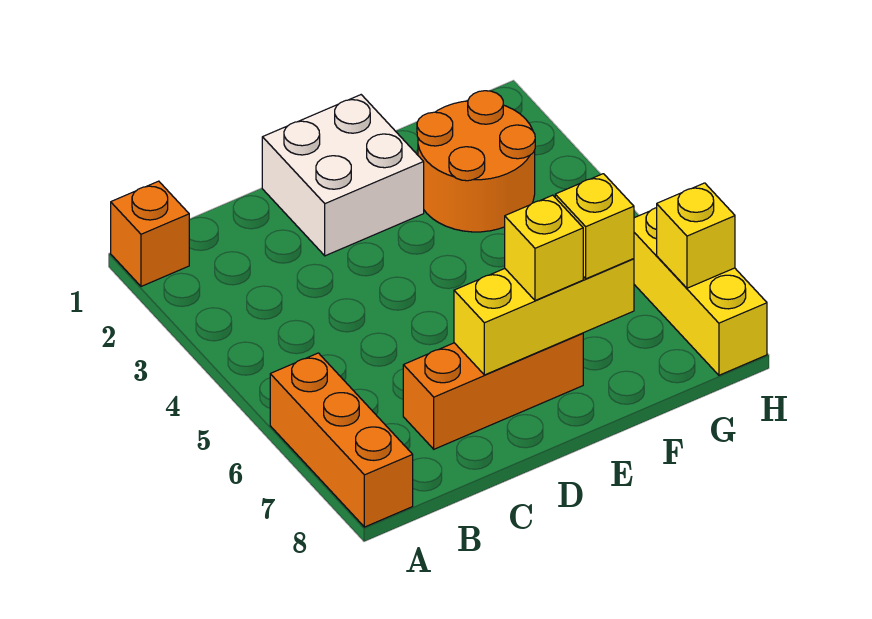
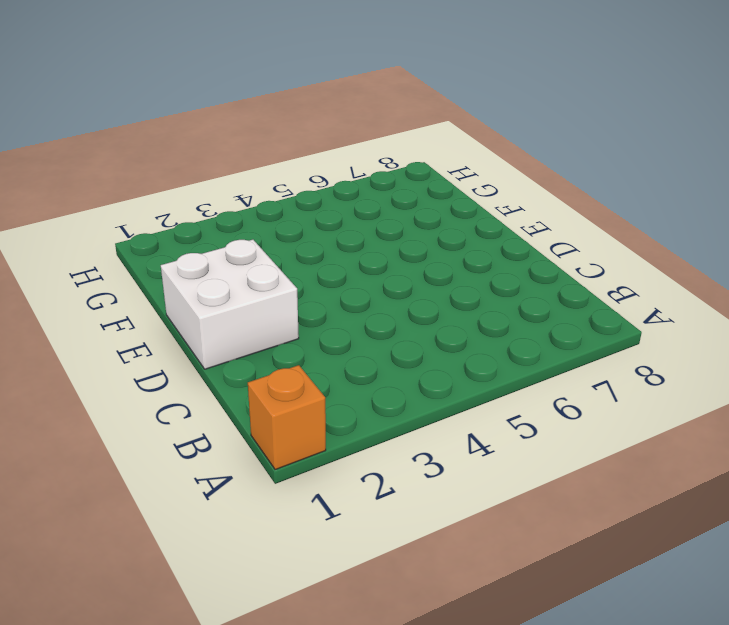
none -> orange 1x3 brick [270,353,413,527]
none -> orange 1x3 brick [403,333,583,449]

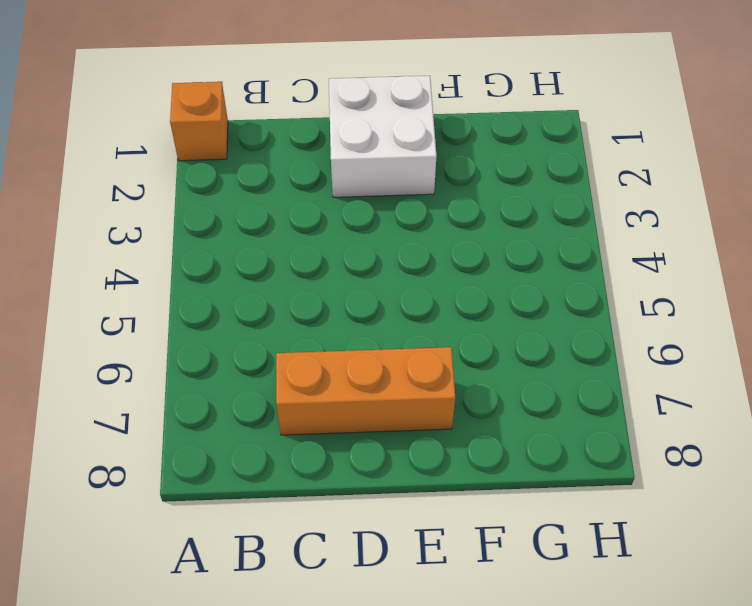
none -> orange 1x3 brick [270,353,413,527]
none -> orange 2x2 round brick [417,91,535,232]

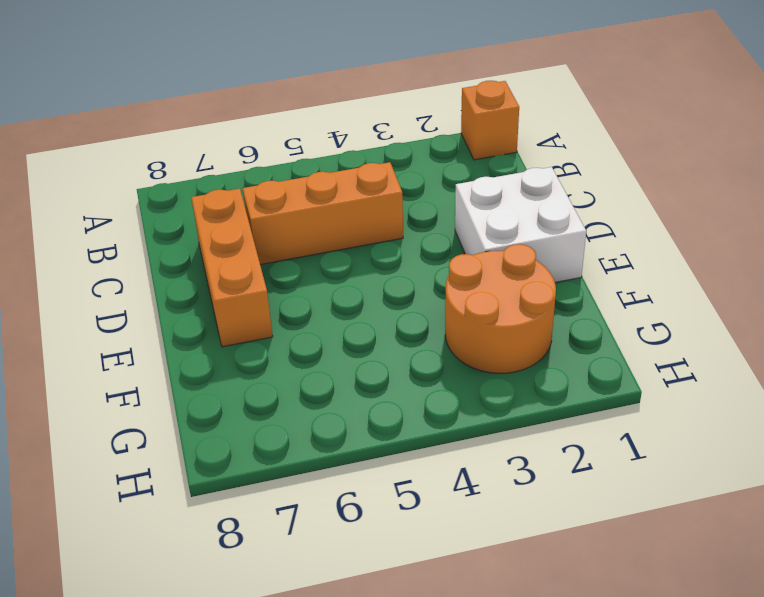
orange 1x3 brick [243,162,403,265] -> orange 1x3 brick moved to [270,353,413,527]
none -> yellow 1x3 brick [634,208,767,375]
none -> yellow 1x3 brick [454,259,634,375]

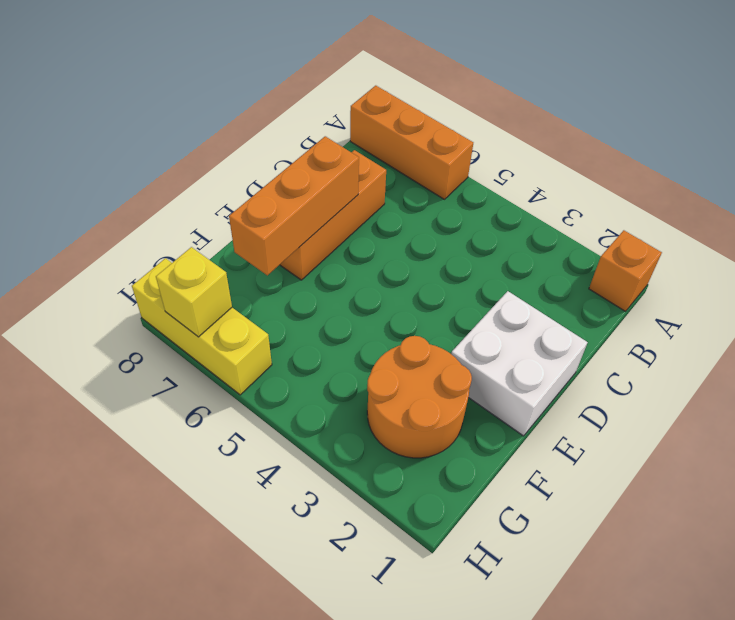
orange 1x3 brick [229,136,359,275] -> yellow 1x3 brick [454,259,634,375]
none -> yellow 1x1 brick [505,195,583,301]
none -> yellow 1x1 brick [555,174,634,279]

